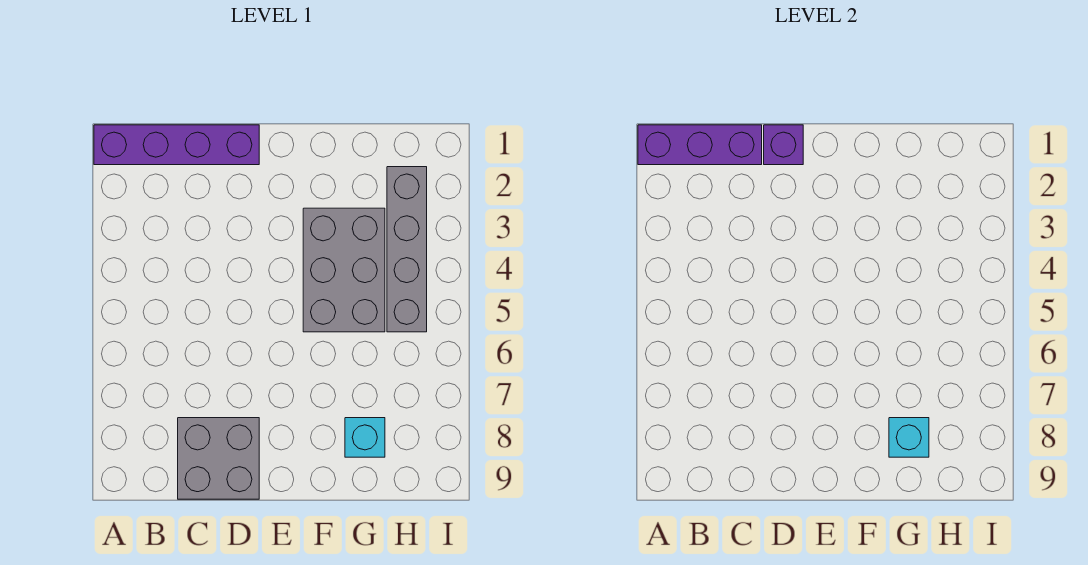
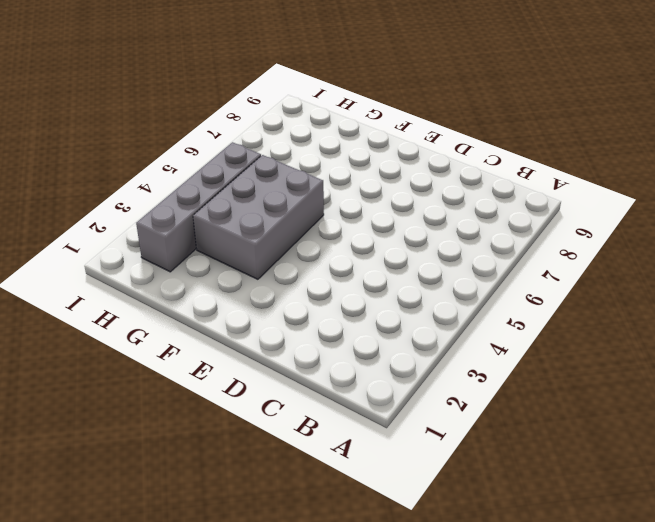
none -> purple 1x4 brick [94,125,259,165]
none -> grey 2x2 brick [178,418,259,499]

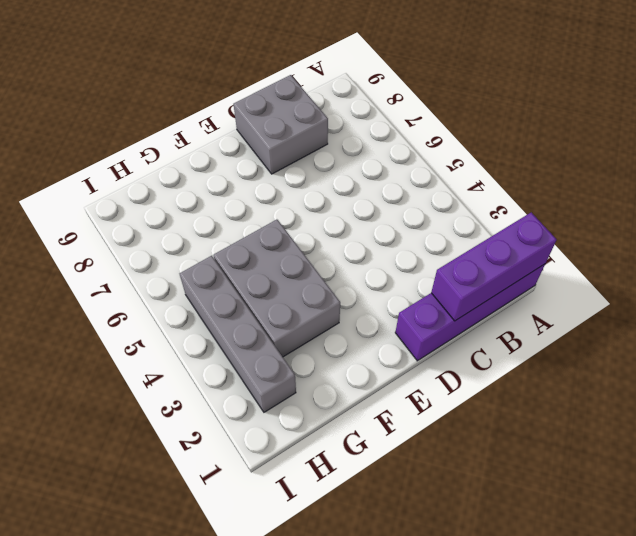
none -> cyan 1x1 brick [345,418,385,457]
none -> purple 1x1 brick [764,125,803,165]

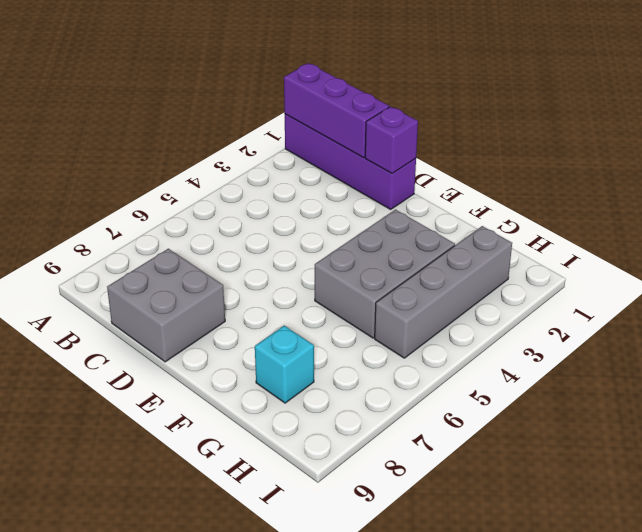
none -> cyan 1x1 brick [889,418,929,457]

